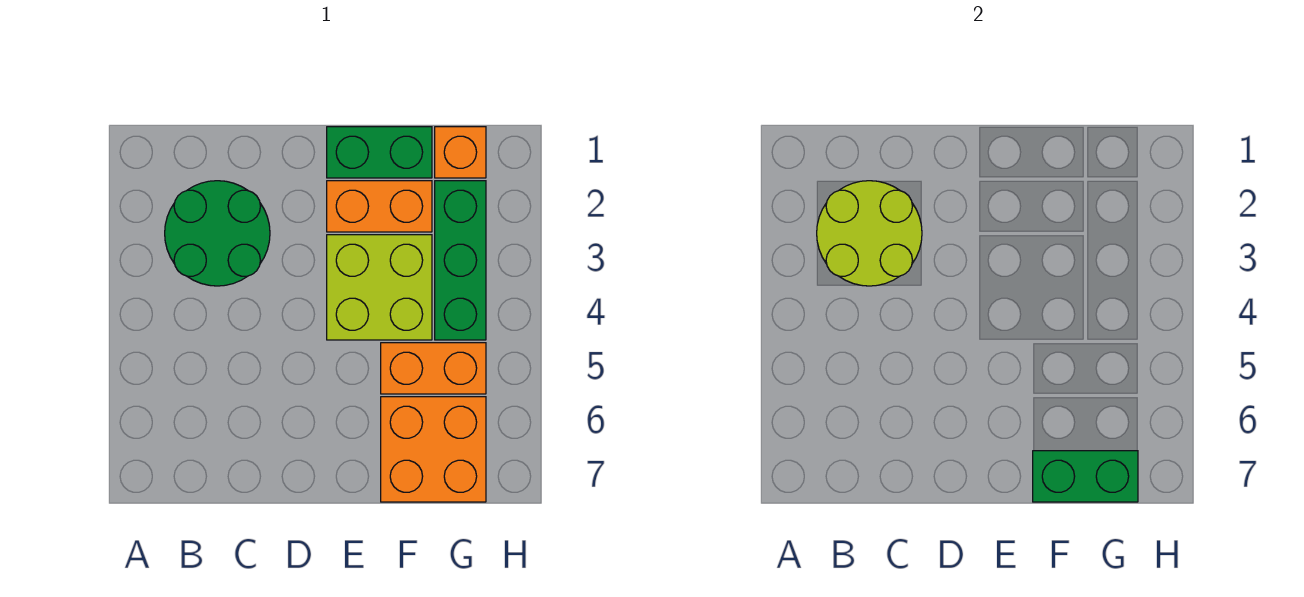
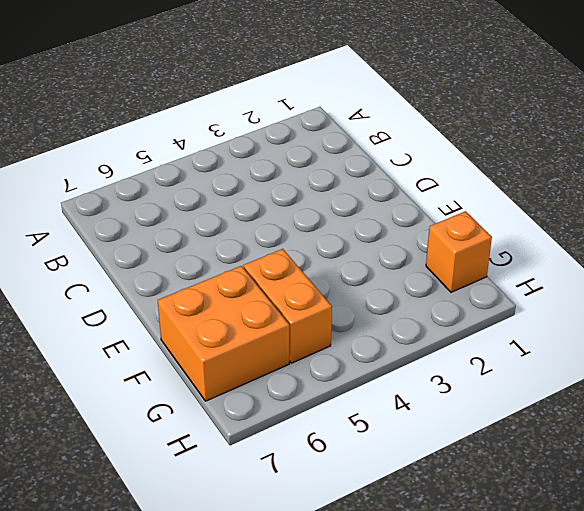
none -> green 2x2 round brick [165,181,270,286]
none -> green 1x2 brick [327,127,432,178]

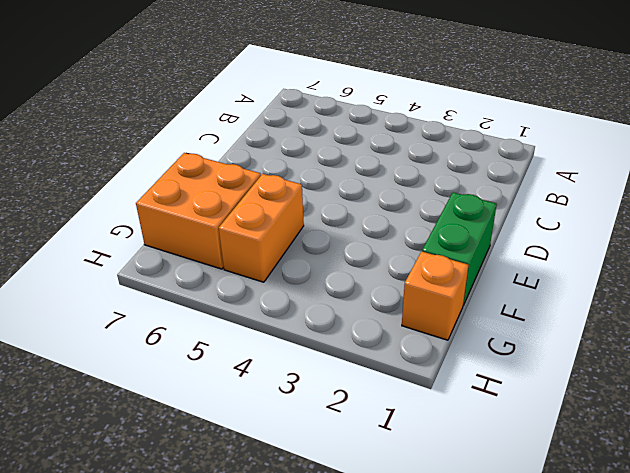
none -> green 2x2 round brick [165,181,270,286]
none -> orange 1x2 brick [327,181,432,232]

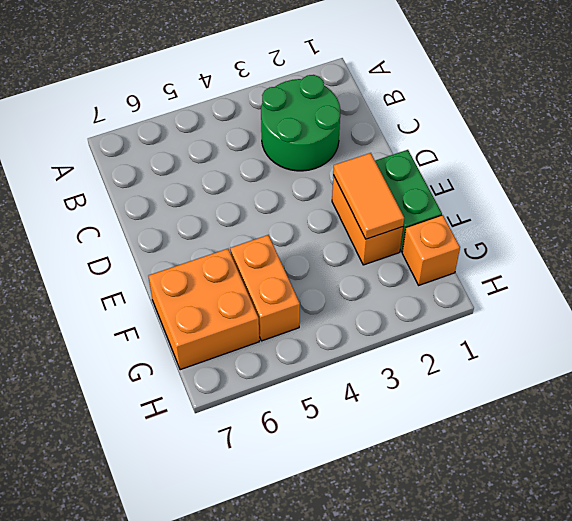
orange 1x2 tile [333,153,404,239] -> none
none -> lime 2x2 brick [327,235,432,340]
none -> green 1x3 brick [435,181,486,340]

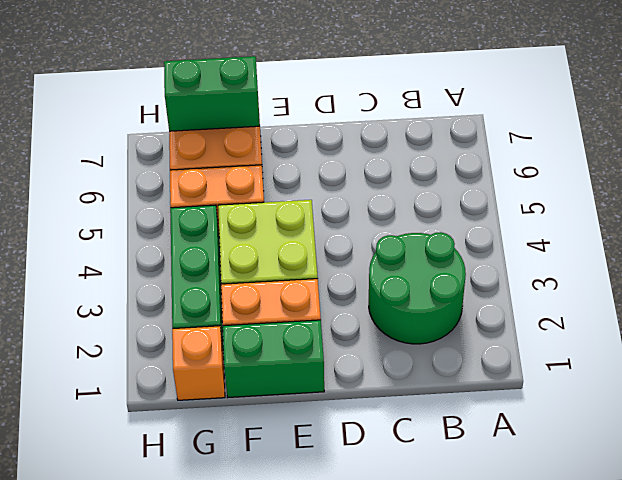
none -> lime 2x2 round brick [817,181,922,286]

